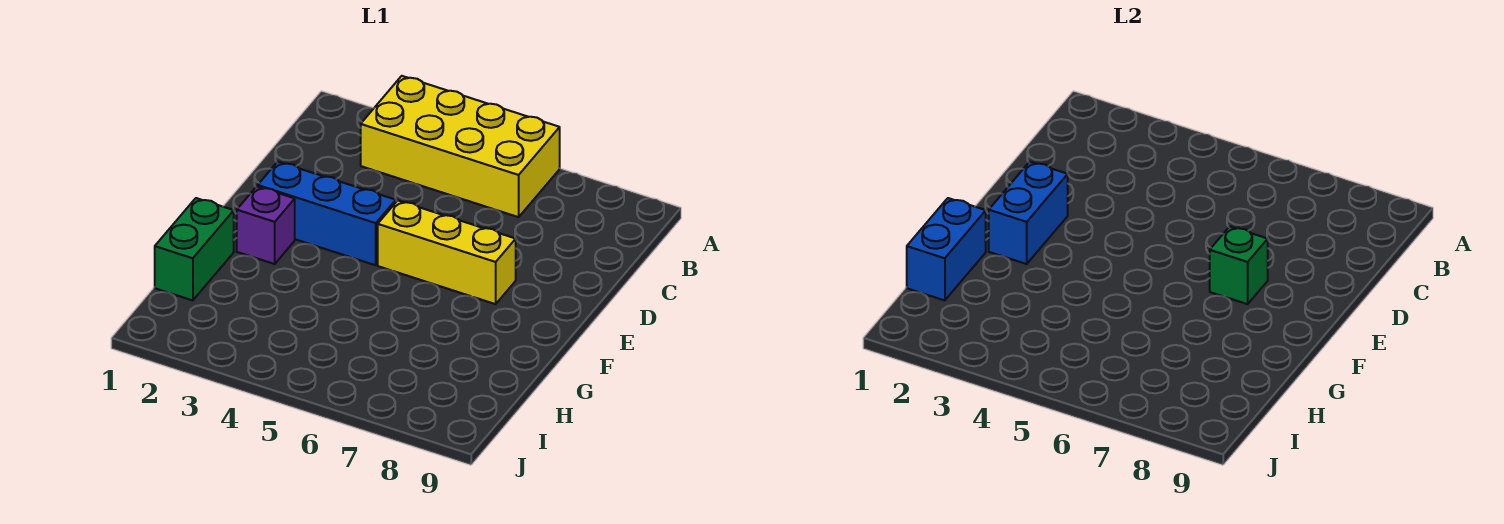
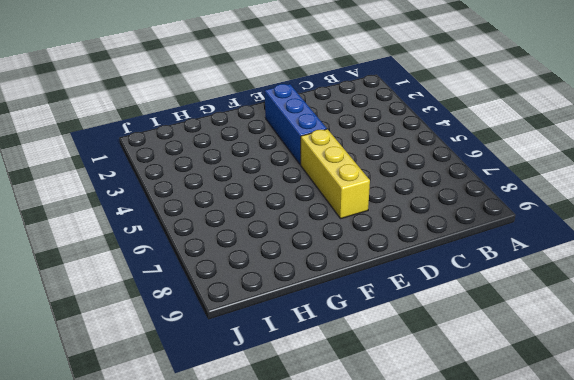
none -> yellow 2x4 brick [361,76,560,217]
none -> purple 1x1 brick [237,186,295,264]

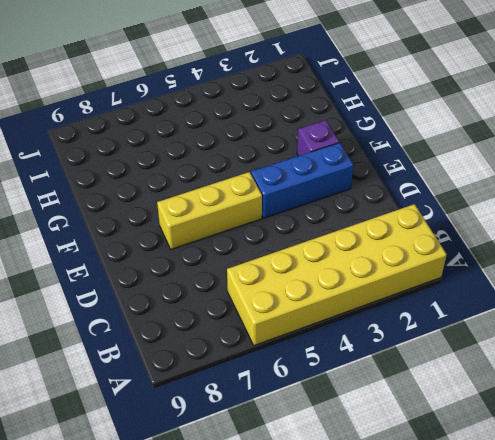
yellow 2x6 brick [227,204,447,346] -> yellow 2x4 brick [361,76,560,217]
none -> green 1x2 brick [155,198,234,300]
none -> blue 1x2 brick [989,162,1068,264]

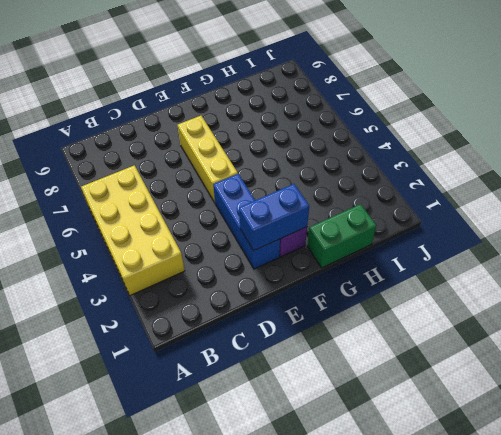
none -> green 1x1 brick [1210,226,1268,304]
none -> blue 1x2 brick [907,198,986,300]

